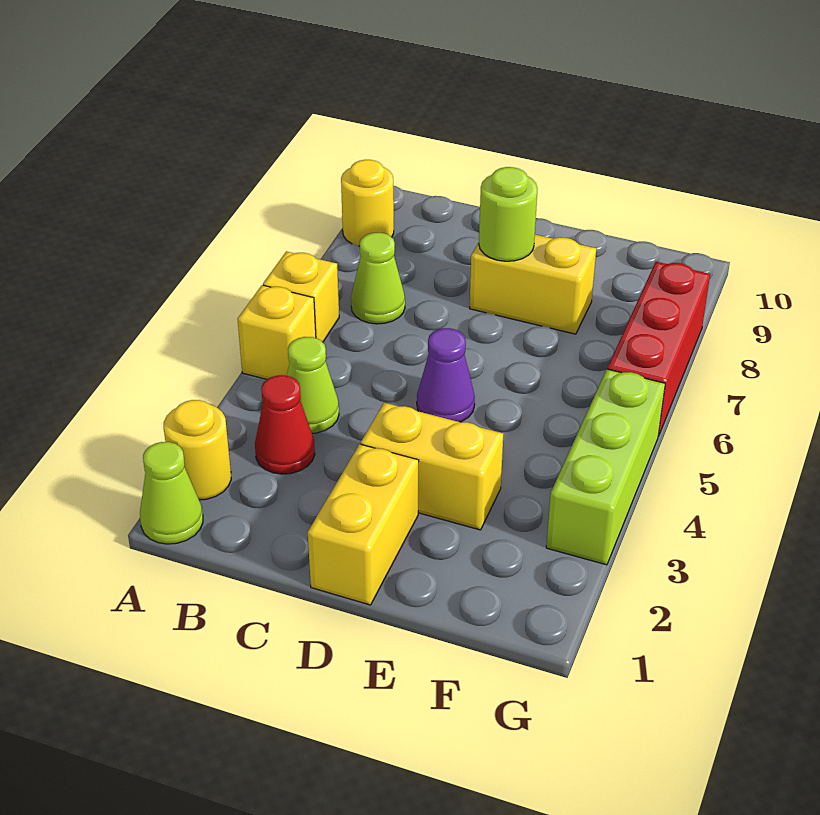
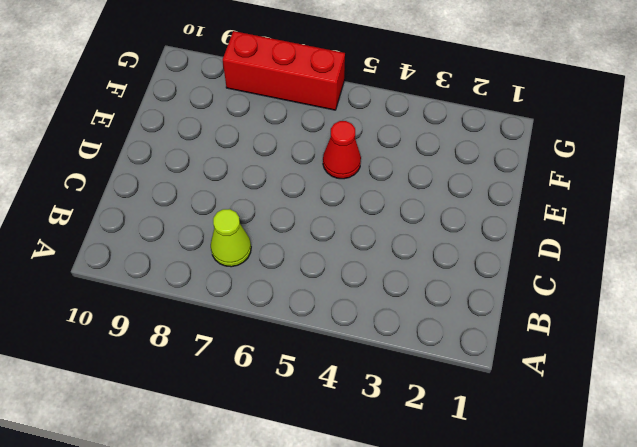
red 1x1 cone [323,121,361,179] -> red 1x1 cone moved to [255,375,315,474]
none -> lime 1x1 cone [140,442,203,544]
none -> yellow 1x1 round brick [164,400,231,500]
none -> yellow 1x1 brick [238,285,316,379]

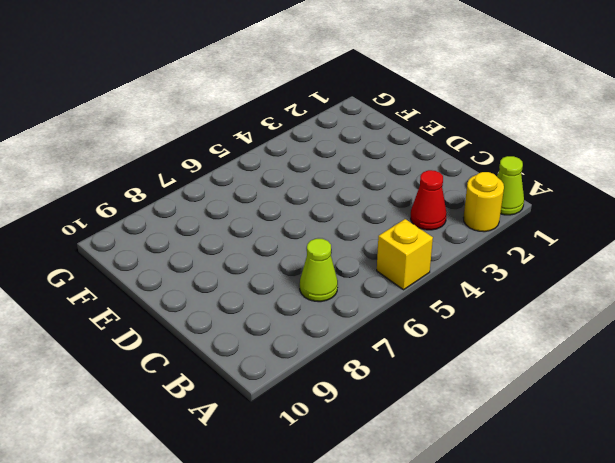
none -> yellow 1x1 brick [263,251,339,342]
none -> yellow 1x1 round brick [341,160,394,246]
none -> lime 1x1 cone [287,337,339,433]

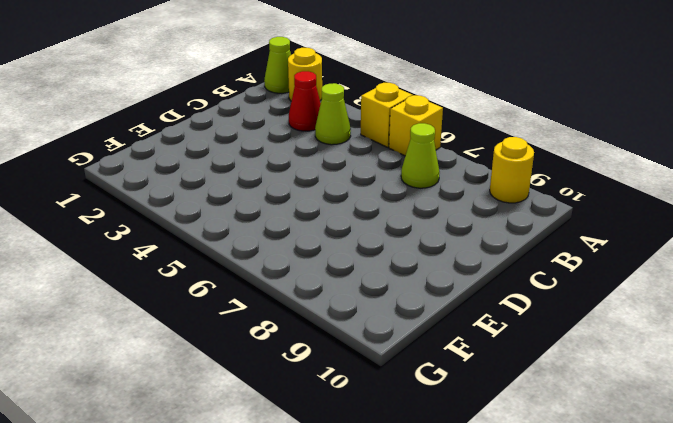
none -> yellow 1x2 brick [308,444,419,605]
none -> yellow 1x2 brick [361,403,503,530]
none -> purple 1x1 cone [417,328,475,422]

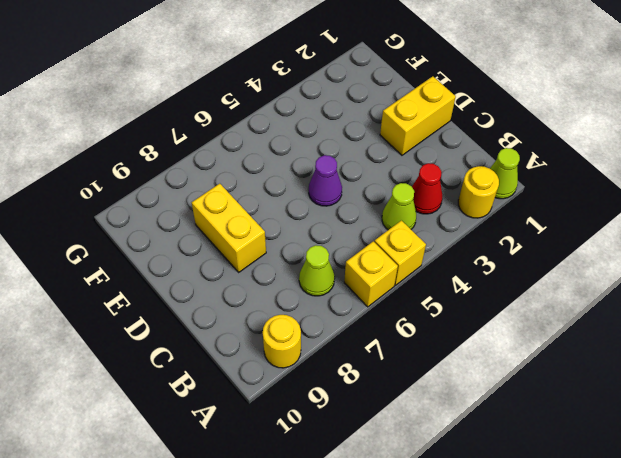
none -> yellow 1x2 brick [361,403,503,530]
none -> lime 1x3 brick [546,369,665,565]
none -> red 1x3 brick [607,262,710,436]

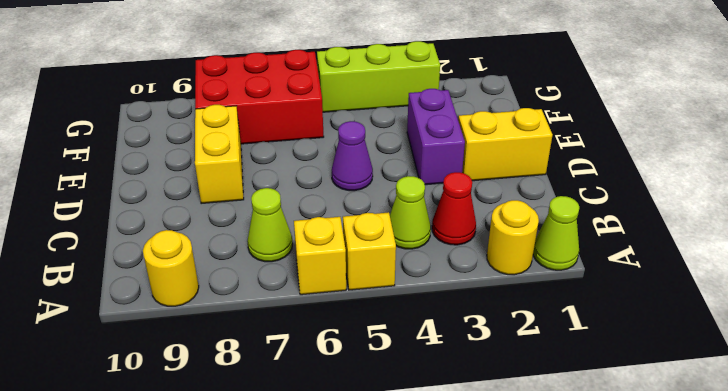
purple 1x2 brick [407,89,465,185] -> yellow 1x2 brick [361,403,503,530]
red 2x3 brick [195,50,324,144] -> red 1x3 brick [607,262,710,436]
none -> lime 1x1 round brick [479,167,538,261]

